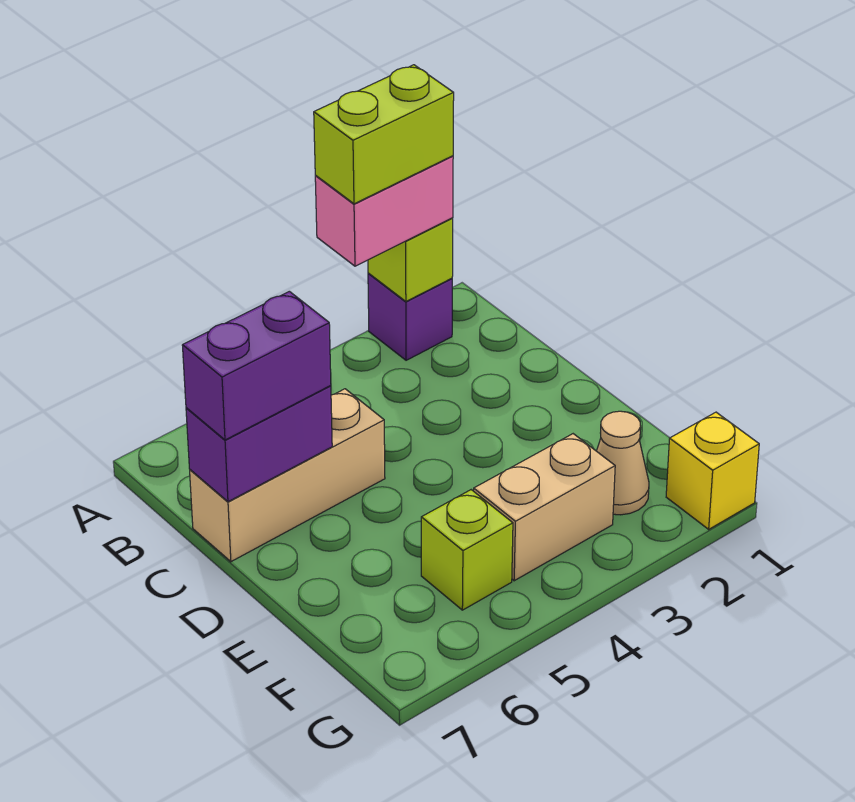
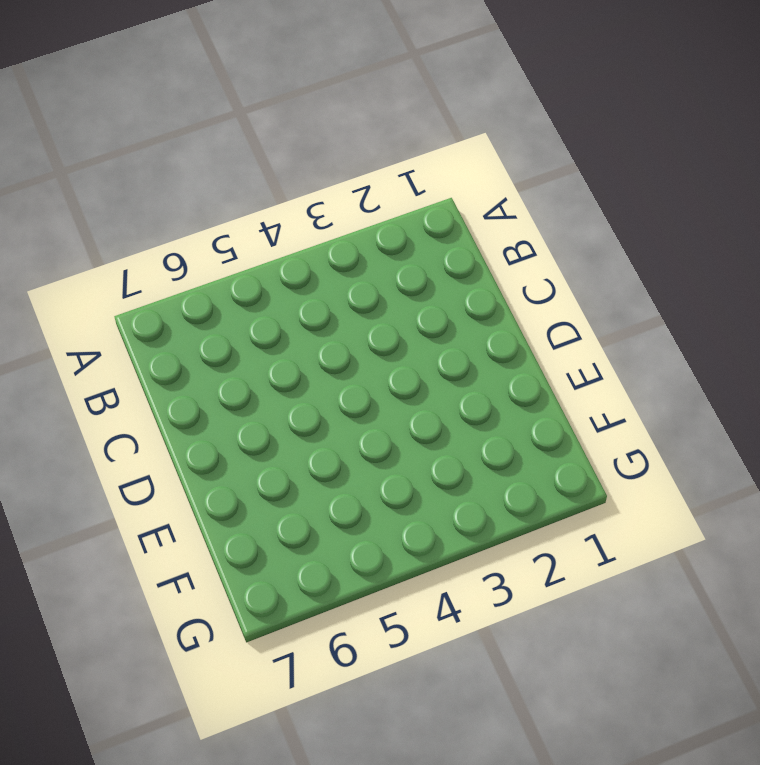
none -> purple 1x1 brick [368,273,452,360]
none -> tan 1x3 brick [190,389,385,562]

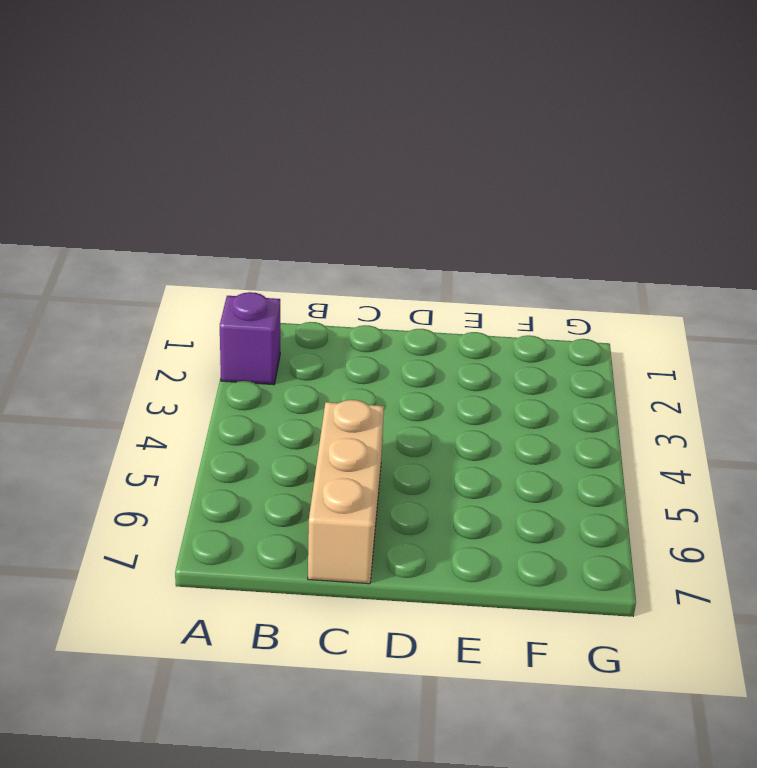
none -> tan 1x1 cone [597,411,649,515]
none -> tan 1x2 brick [474,434,615,581]

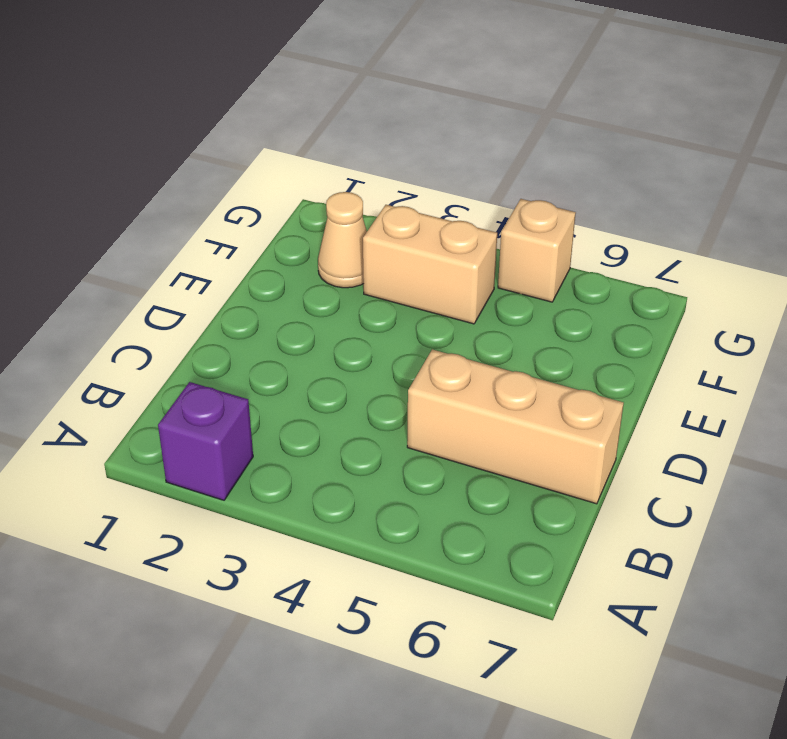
tan 1x1 brick [498,199,576,302] -> none
none -> lime 1x1 brick [421,490,513,610]
none -> yellow 1x1 brick [666,412,759,529]

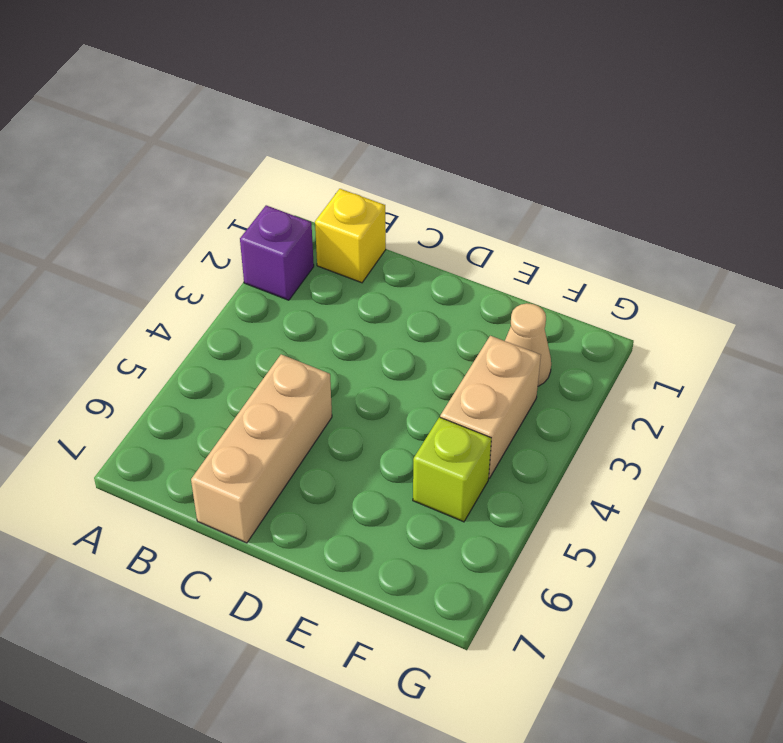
yellow 1x1 brick [315,189,386,283] -> yellow 1x1 brick moved to [666,412,759,529]
none -> lime 1x1 brick [368,218,453,301]
none -> purple 1x2 brick [186,386,332,502]

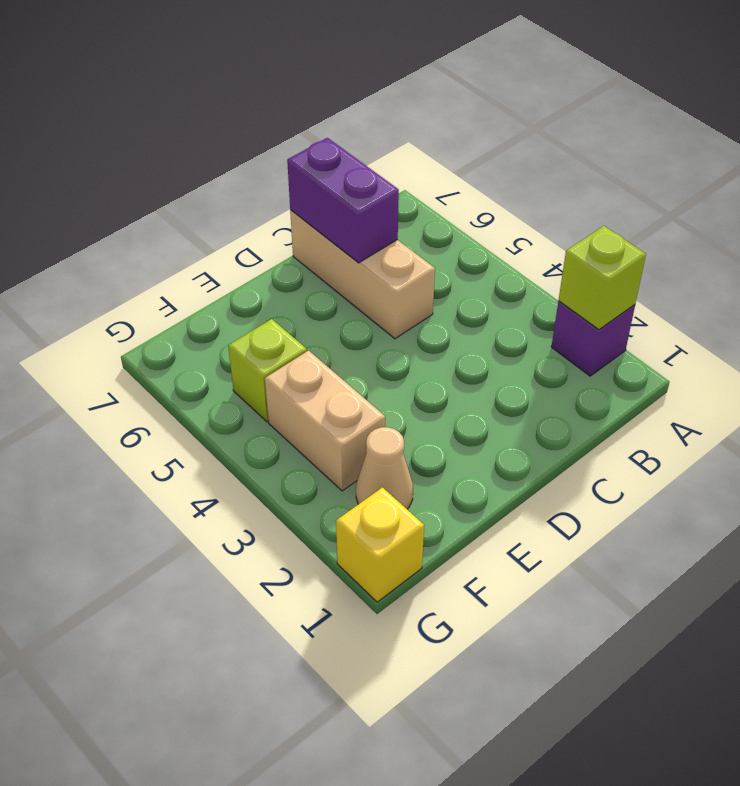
none -> pink 1x2 brick [315,156,453,266]
none -> purple 1x2 brick [182,291,331,440]

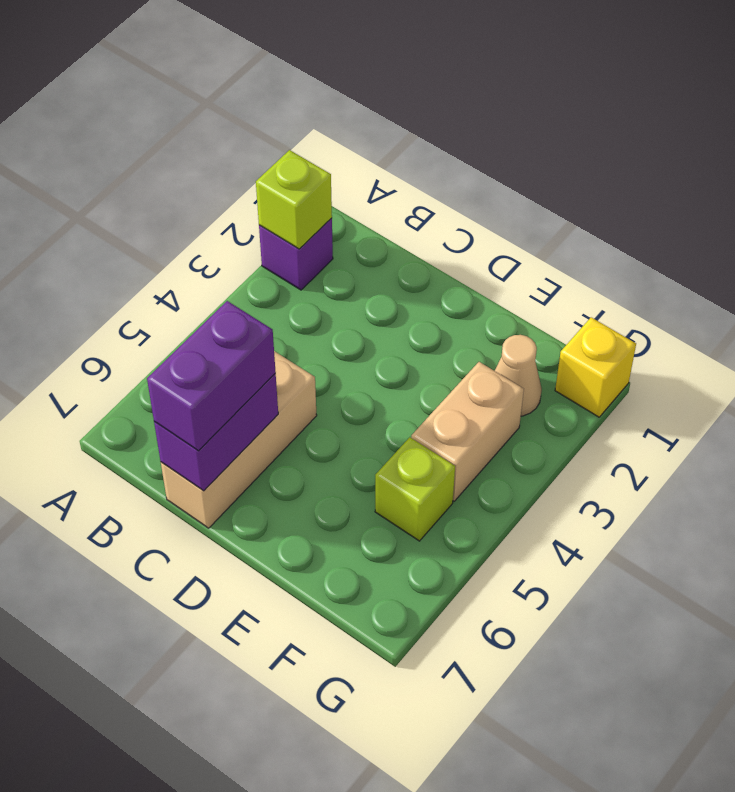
none -> pink 1x2 brick [315,156,453,266]
none -> lime 1x2 brick [314,65,454,204]

